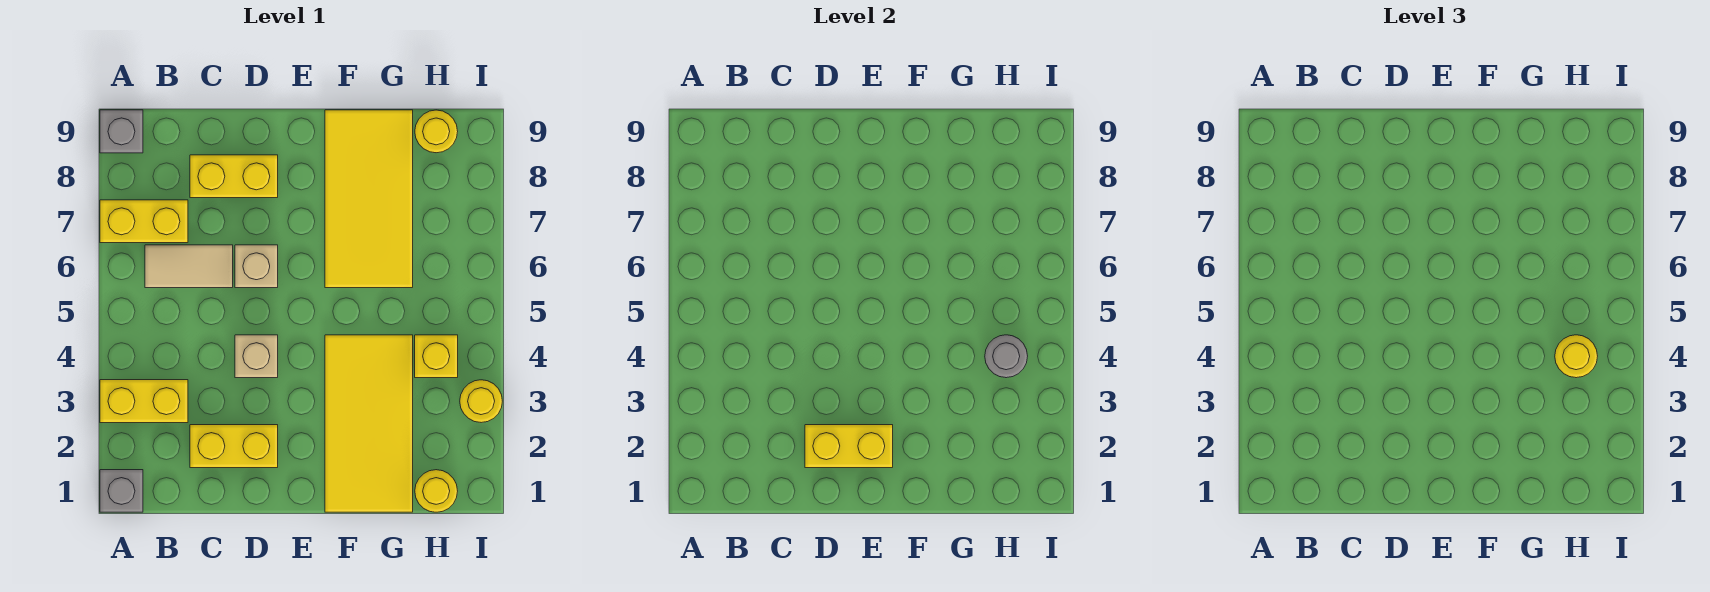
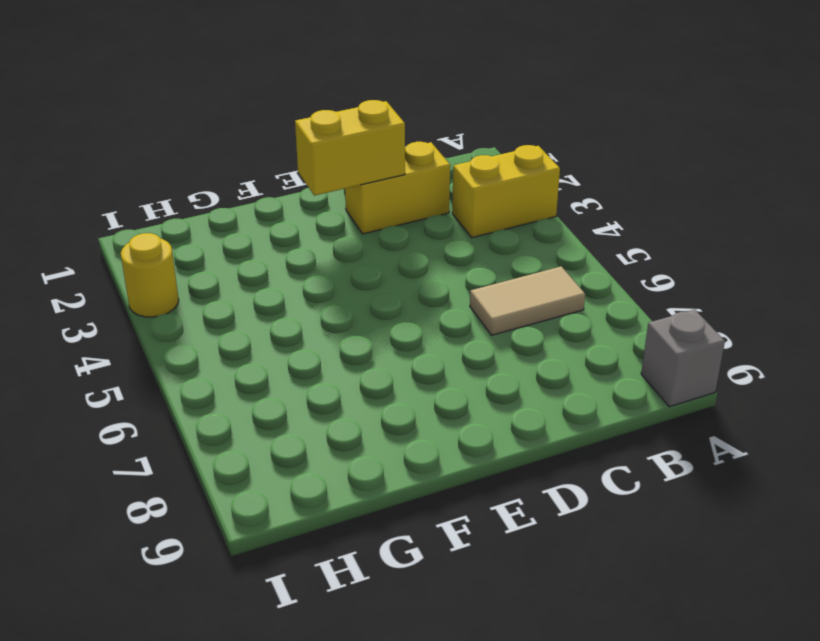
none -> grey 1x1 brick [100,470,143,512]
none -> yellow 1x2 brick [100,200,188,243]
none -> yellow 1x2 brick [190,155,278,198]

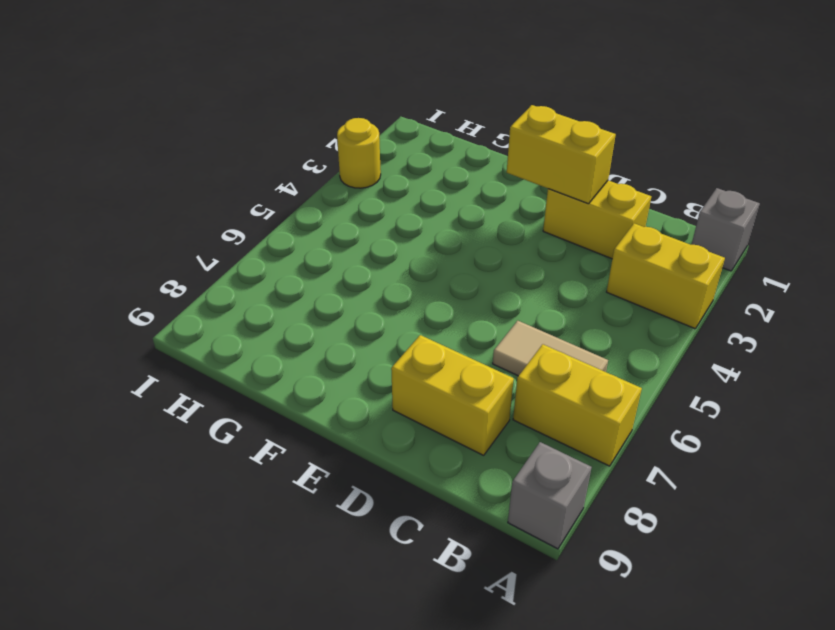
none -> tan 1x1 brick [235,335,278,378]
none -> tan 1x1 brick [235,245,278,288]
none -> yellow 2x4 tile [325,335,413,512]

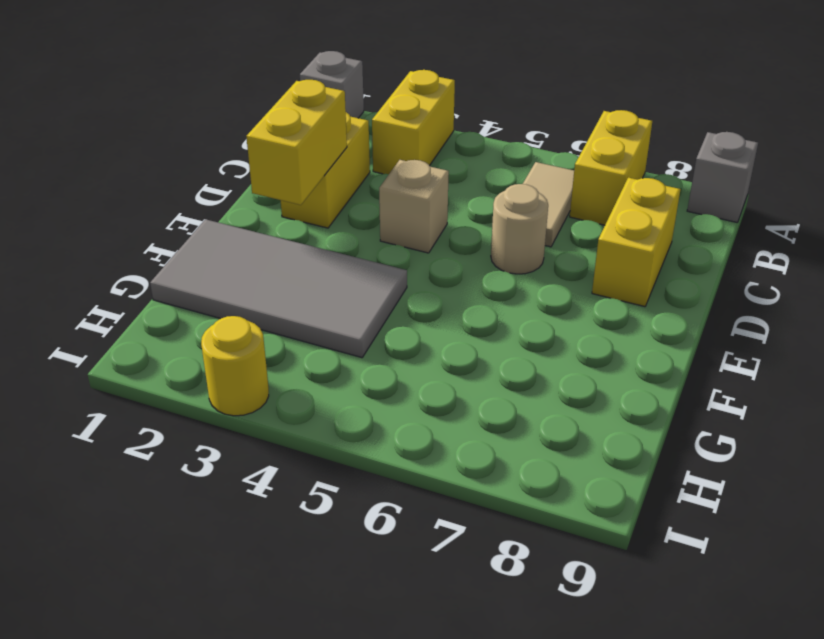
tan 1x1 round brick [491,184,548,274] -> tan 1x1 brick [235,245,278,288]
grey 2x4 tile [150,219,407,358] -> yellow 2x4 tile [325,335,413,512]
none -> yellow 2x4 tile [325,110,413,288]
none -> yellow 1x1 round brick [415,470,458,512]
none -> yellow 1x1 brick [415,335,458,378]

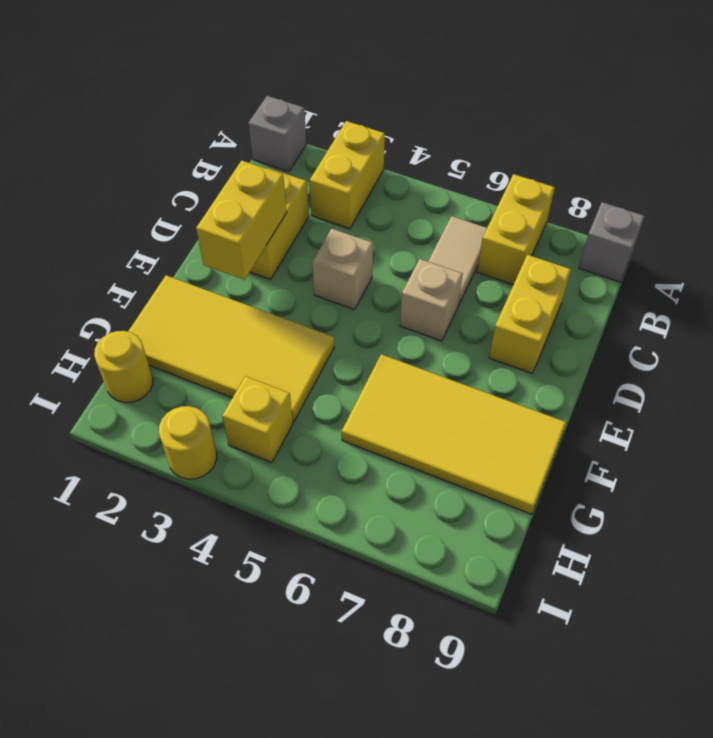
none -> yellow 1x1 round brick [415,110,458,153]
none -> grey 1x1 round brick [985,335,1028,378]
none -> yellow 1x1 round brick [1555,335,1598,378]

